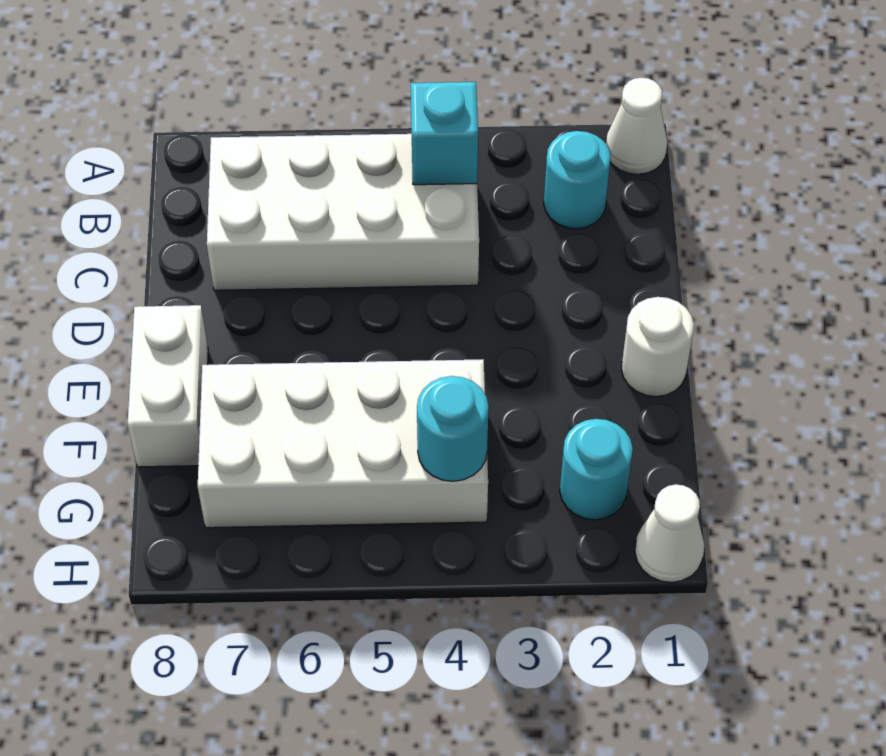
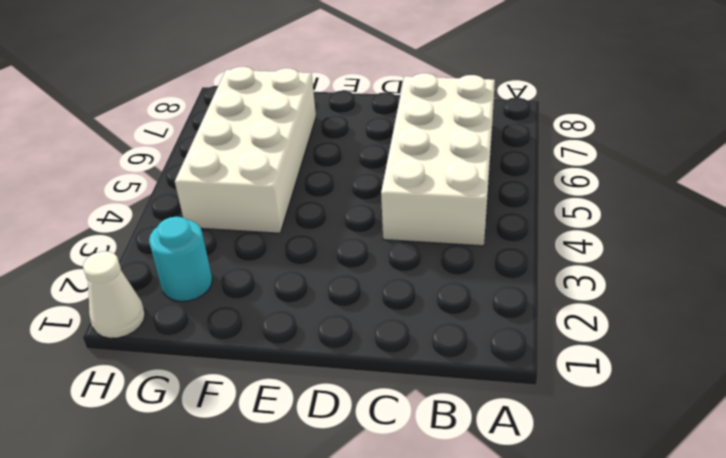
none -> white 1x1 cone [606,78,667,174]
none -> cyan 1x1 round brick [544,131,611,229]

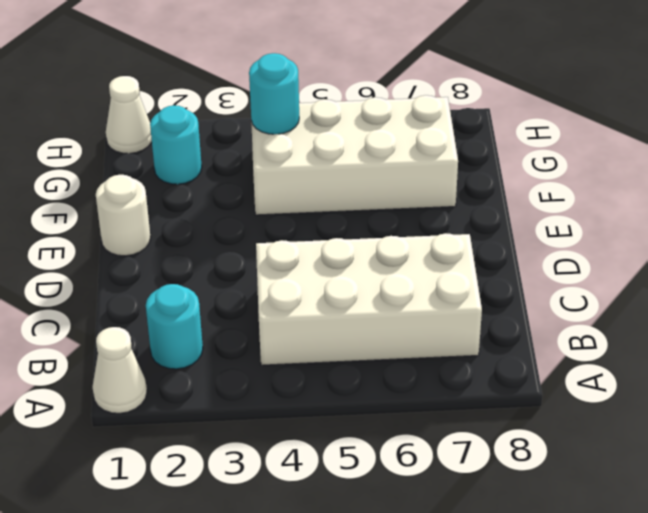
none -> white 1x2 brick [128,305,208,467]
none -> cyan 1x1 brick [411,82,478,185]

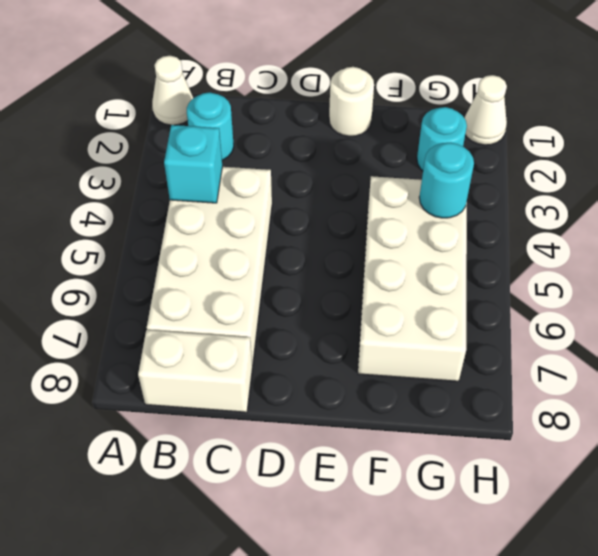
white 1x2 brick [138,330,252,412] -> white 1x2 brick moved to [128,305,208,467]

